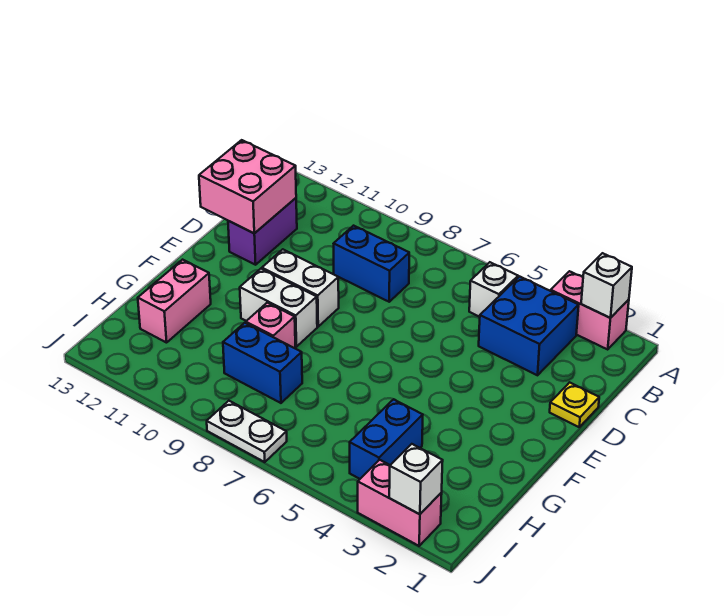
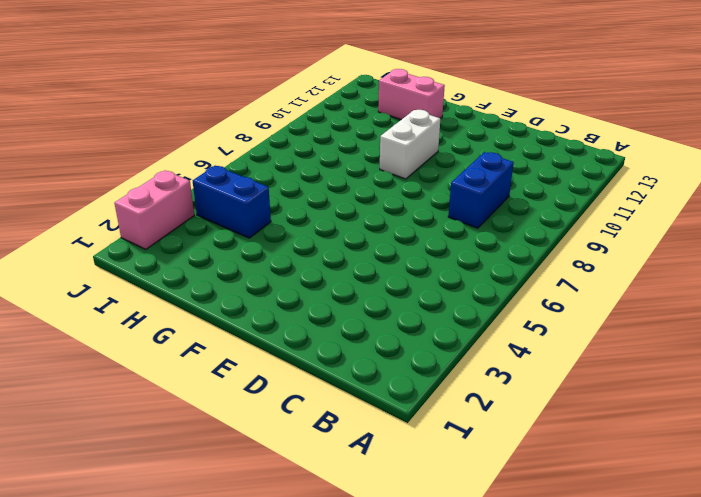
none -> pink 1x2 brick [551,271,629,349]
none -> blue 2x2 brick [479,276,579,375]
none -> white 1x1 brick [469,262,518,317]

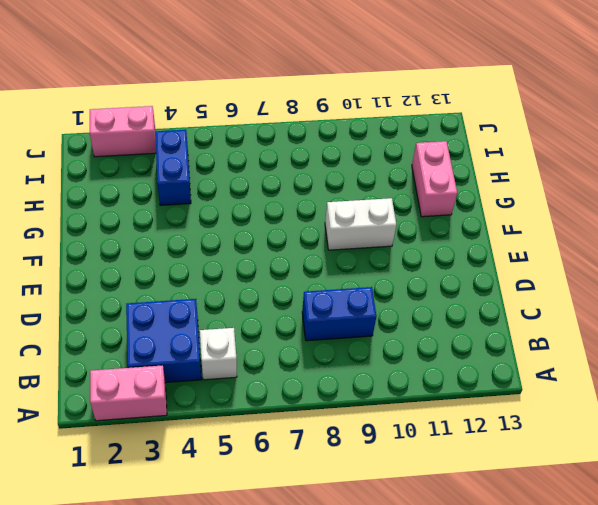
none -> purple 1x2 brick [228,198,297,265]
none -> yellow 1x1 plate [550,382,599,427]
none -> white 1x2 brick [262,249,339,327]

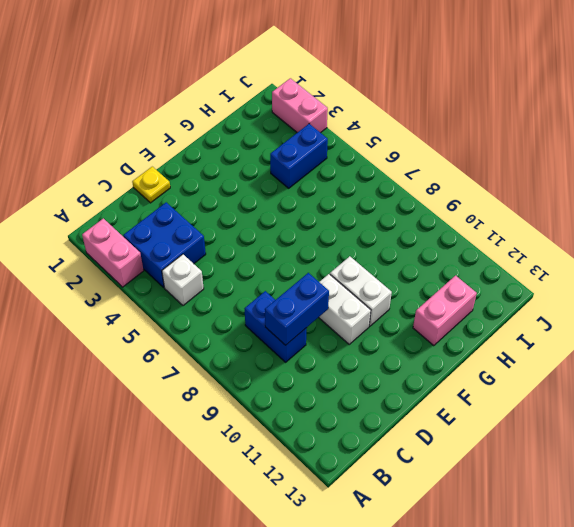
blue 1x2 brick [265,273,329,345] -> blue 1x2 brick turned to [223,323,302,403]
none -> purple 1x2 brick [228,198,297,265]
none -> pink 1x1 brick [246,303,295,348]
none -> white 1x2 plate [207,401,287,462]

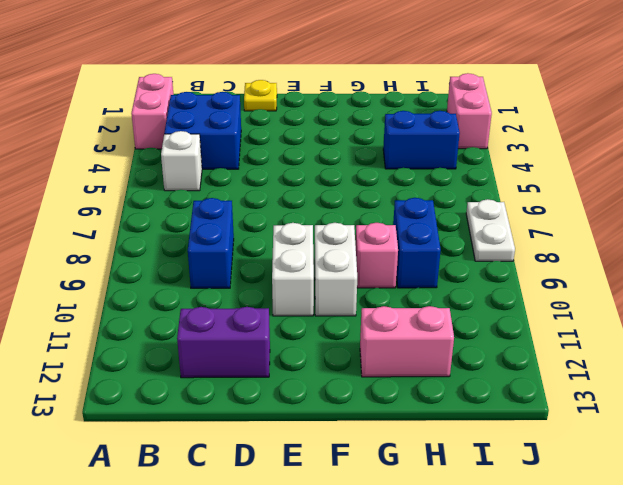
none -> white 1x1 brick [581,253,632,318]
none -> pink 2x2 brick [199,140,296,233]
none -> white 1x1 brick [389,444,443,514]

